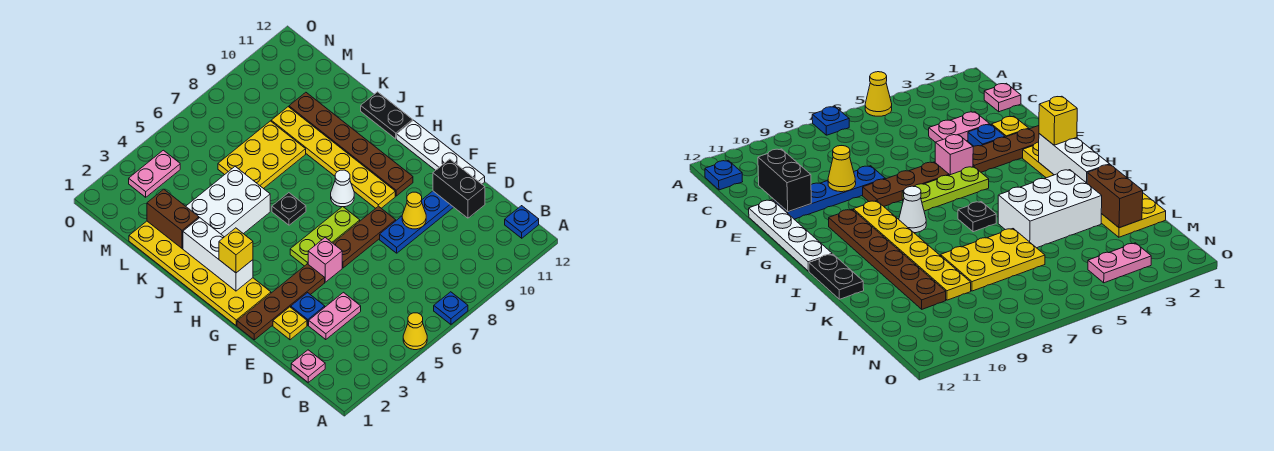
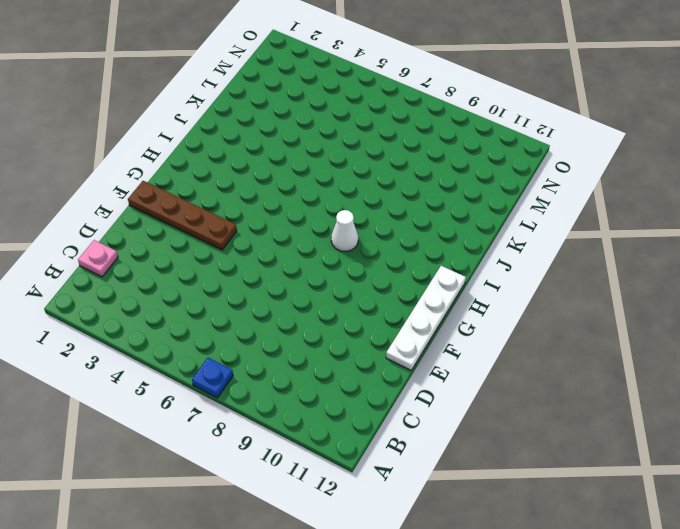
none -> yellow 1x1 cone [403,313,427,350]
none -> blue 1x1 plate [505,206,539,238]
none -> pink 1x2 plate [309,292,361,340]

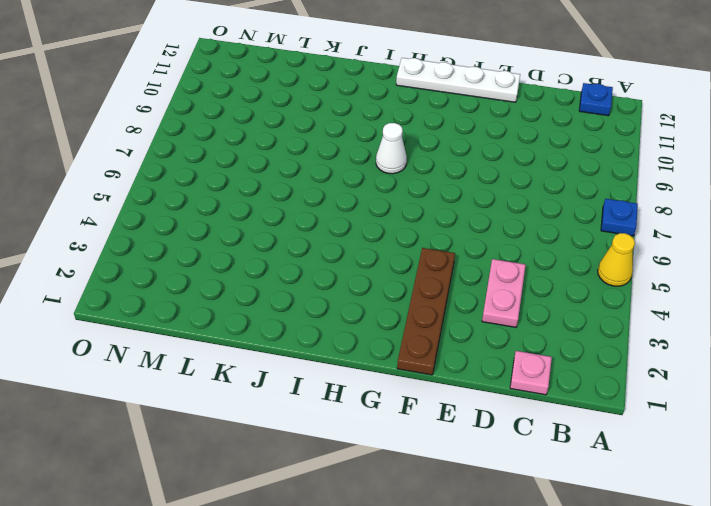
none -> yellow 1x1 plate [273,307,307,340]
none -> blue 1x1 plate [291,293,325,325]
none -> blue 1x4 plate [380,191,454,253]

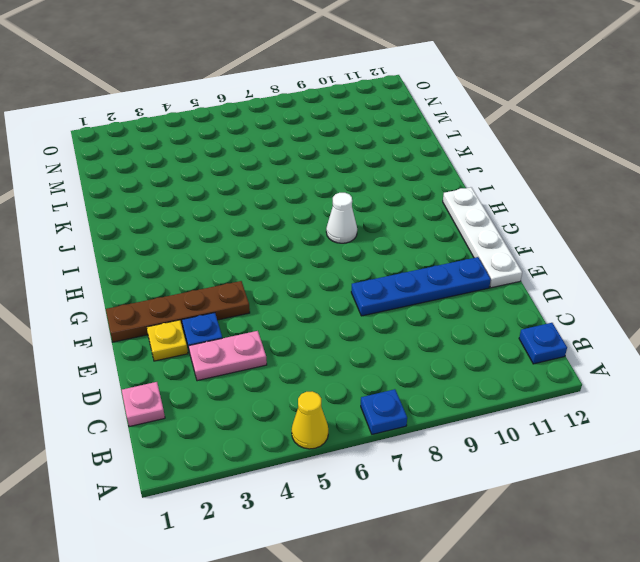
none -> pink 1x1 brick [308,238,342,282]
none -> brown 1x3 plate [333,206,396,268]
none -> yellow 2x6 plate [129,221,271,326]

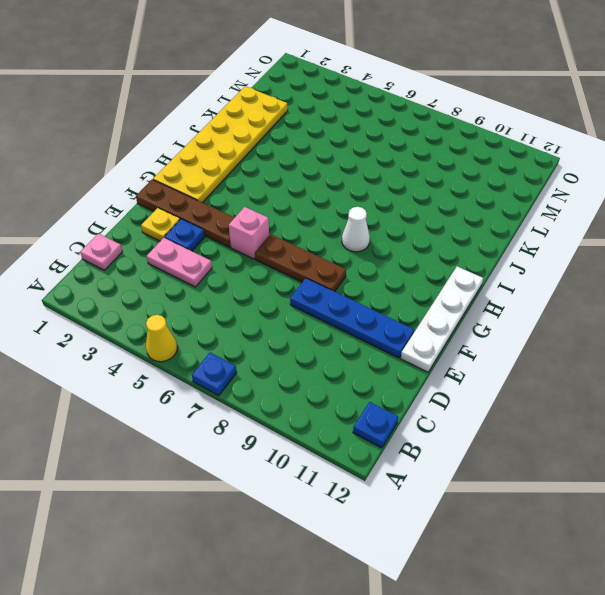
none -> lime 1x3 plate [290,207,360,266]
none -> yellow 1x6 plate [271,107,395,208]
none -> brown 1x6 plate [289,92,413,196]

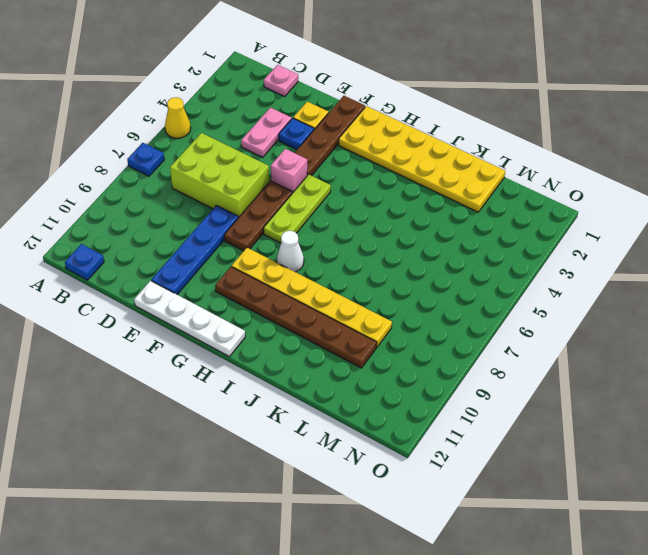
lime 2x3 brick [170,133,269,218] -> none
none -> black 1x1 plate [272,193,306,225]
none -> black 1x2 plate [361,92,413,139]
none -> white 2x3 brick [186,167,270,237]

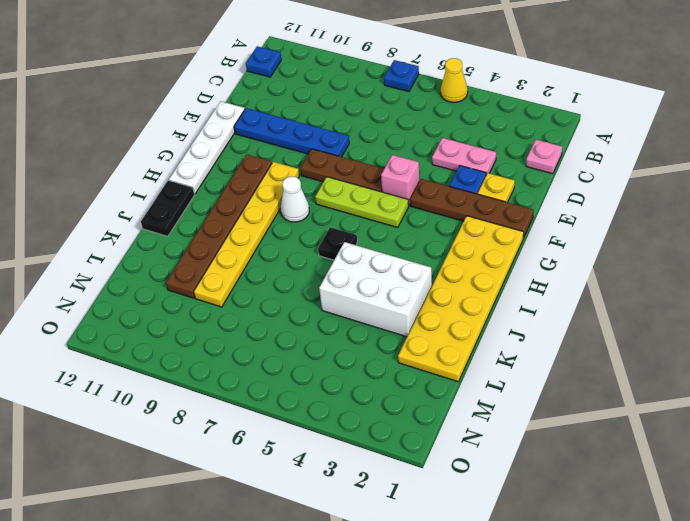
none -> yellow 2x3 plate [218,121,306,189]
none -> pink 1x2 plate [129,150,180,197]
none -> black 1x2 brick [433,159,485,218]

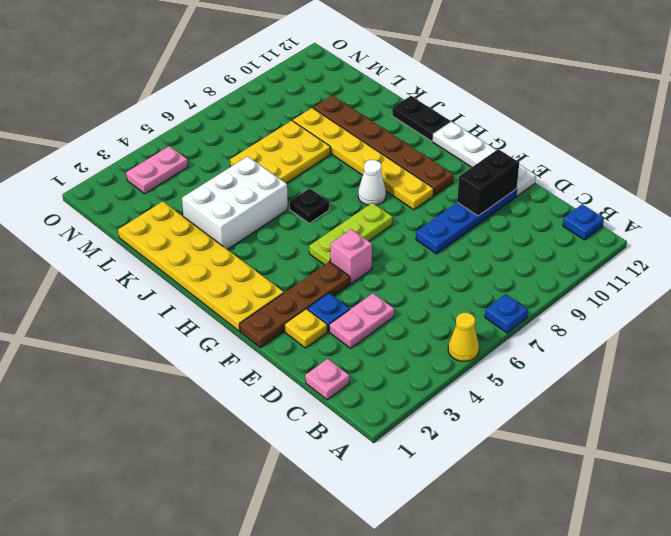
black 1x2 brick [457,149,519,216] -> black 1x2 brick turned to [433,159,485,218]
none -> brown 1x3 plate [333,206,396,268]
none -> yellow 1x1 cone [402,192,426,229]
none -> white 1x3 brick [183,218,253,291]

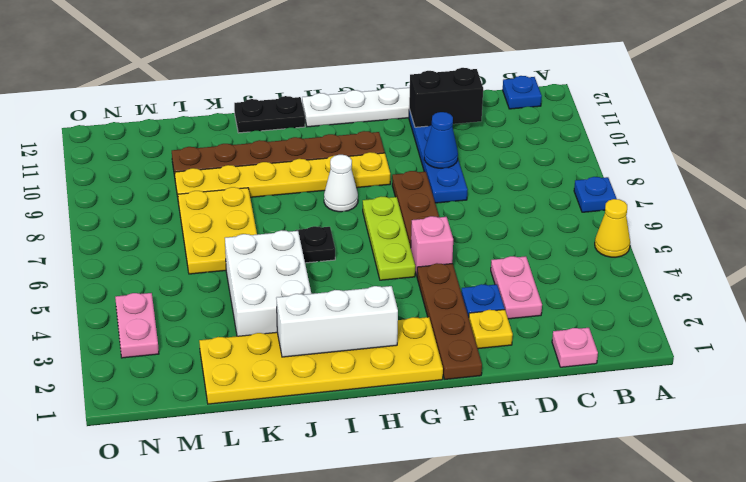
blue 1x1 cone [424,112,458,168] -> yellow 1x1 cone [402,192,426,229]
none -> brown 1x2 brick [147,189,199,248]
none -> yellow 1x1 brick [219,228,253,273]

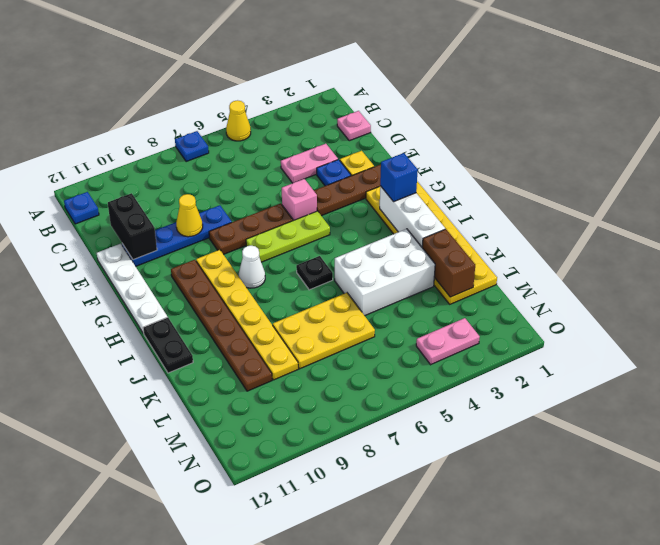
blue 1x1 brick [380,153,418,202] -> yellow 1x1 brick [219,228,253,273]

